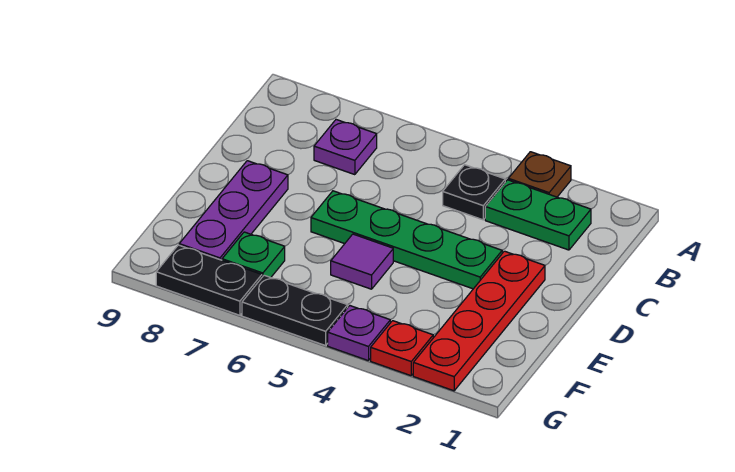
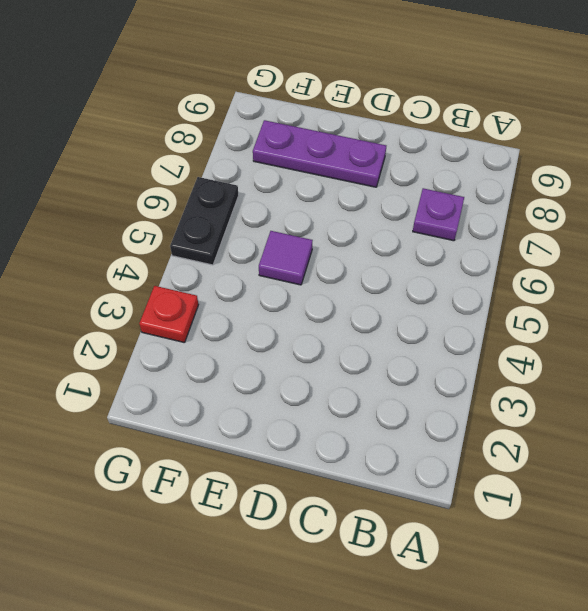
none -> brown 1x1 plate [508,152,571,197]
none -> green 1x2 plate [485,180,591,250]
none -> black 1x1 plate [443,165,505,220]

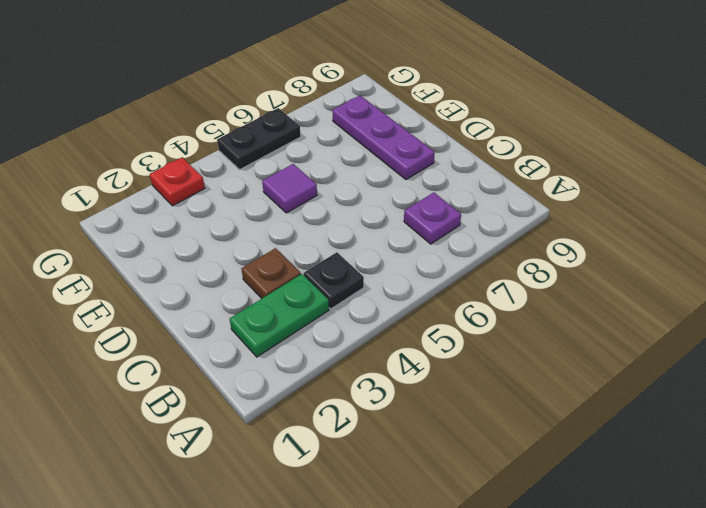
brown 1x1 plate [241,248,301,298] -> brown 1x1 plate moved to [508,152,571,197]
none -> red 1x4 plate [413,251,545,391]
none -> green 1x4 plate [311,191,502,289]
none -> green 1x1 plate [222,232,285,278]

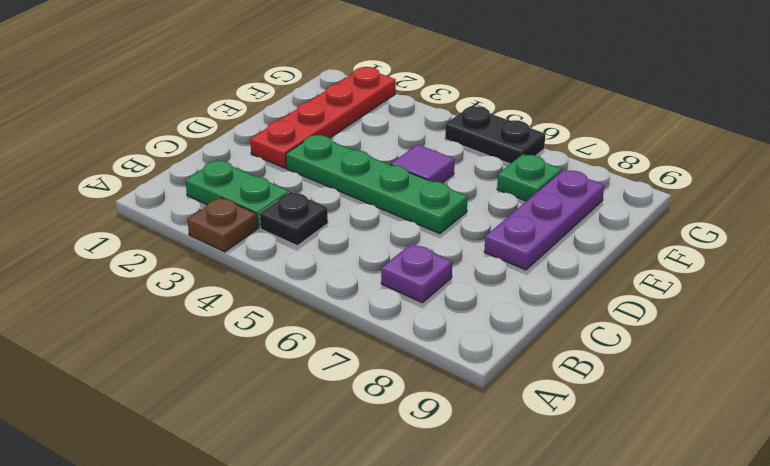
none -> red 1x1 plate [371,321,433,376]
none -> purple 1x1 plate [328,306,390,361]
none -> black 1x2 plate [156,245,262,315]

